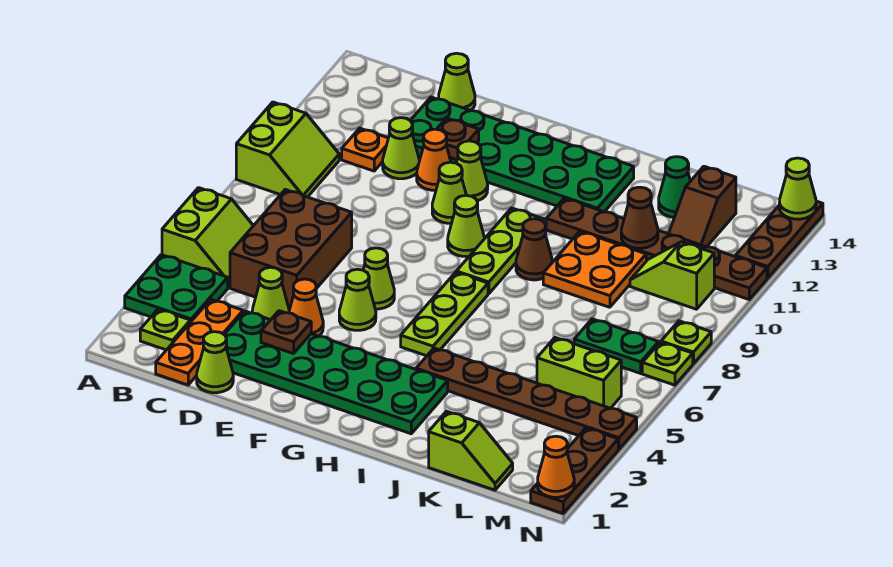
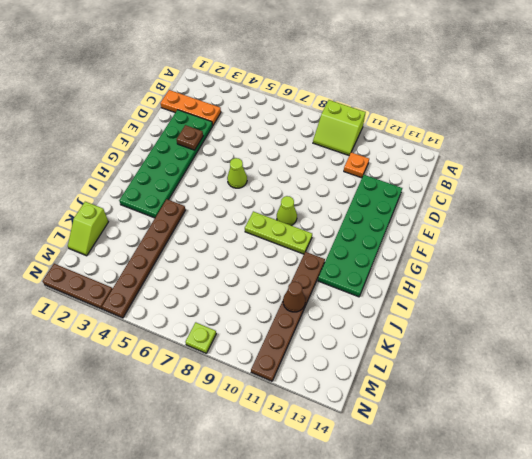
none -> green 2x2 plate [125,255,228,322]
none -> lime 2x2 slope [162,188,253,288]
none -> lime 1x1 plate [140,309,190,350]
none -> brown 2x3 brick [230,190,352,309]

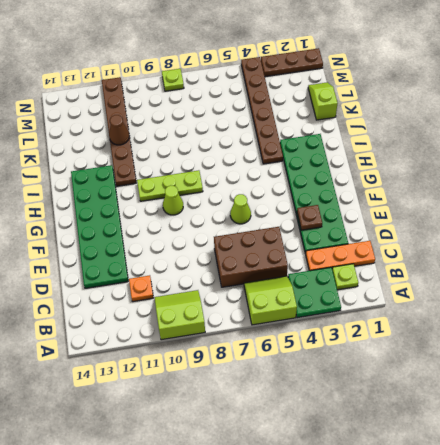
none -> lime 1x1 cone [197,332,233,393]
none -> lime 1x1 cone [252,267,289,320]
none -> lime 1x1 cone [383,118,419,179]
none -> lime 1x1 cone [439,53,475,111]

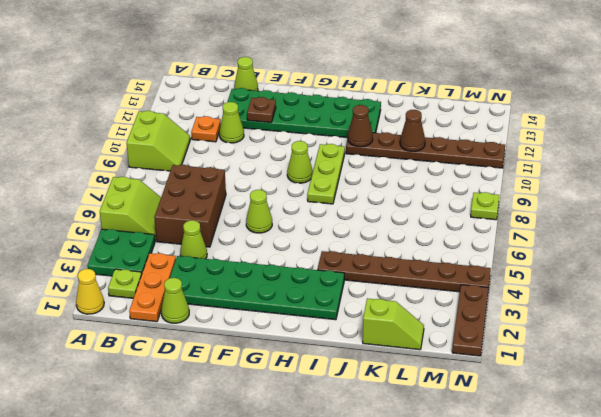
yellow 1x1 cone [76,269,104,314] -> none
brown 1x1 cone [348,105,373,147] -> brown 1x1 cone moved to [516,219,553,280]
none -> orange 1x1 cone [289,279,323,336]
none -> orange 1x1 cone [417,129,451,190]
none -> lime 1x1 cone [339,269,376,330]
none -> lime 1x1 cone [432,162,466,223]

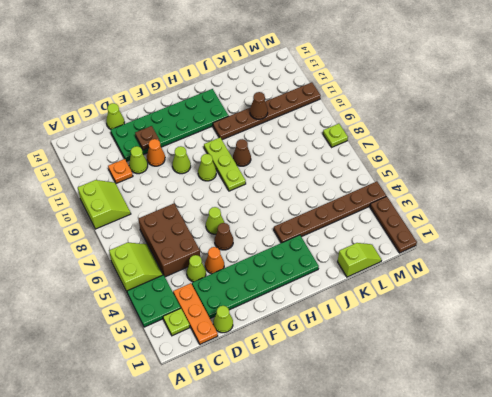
brown 1x1 cone [215,223,233,250] -> lime 1x1 cone [339,269,376,330]
none -> lime 1x1 cone [456,141,488,201]
none -> lime 1x3 plate [401,272,488,356]
none -> orange 2x2 plate [543,231,646,307]
none -> green 1x1 cone [659,157,690,218]

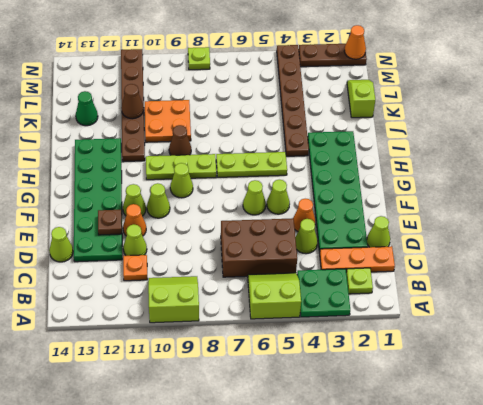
none -> lime 1x2 brick [537,338,621,408]
none -> green 1x2 plate [574,319,659,373]
none -> lime 1x2 slope [630,242,714,309]
none -> brown 1x2 slope [669,166,736,247]

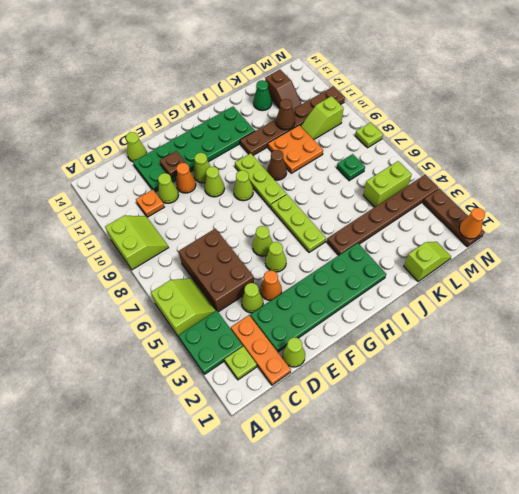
green 1x1 plate [337,154,365,181] -> green 1x2 plate [574,319,659,373]
none -> lime 1x1 plate [642,342,693,385]
none -> brown 1x3 plate [736,201,823,278]
none -> brown 1x1 plate [261,311,311,354]
none -> lime 1x1 cone [779,158,816,219]

